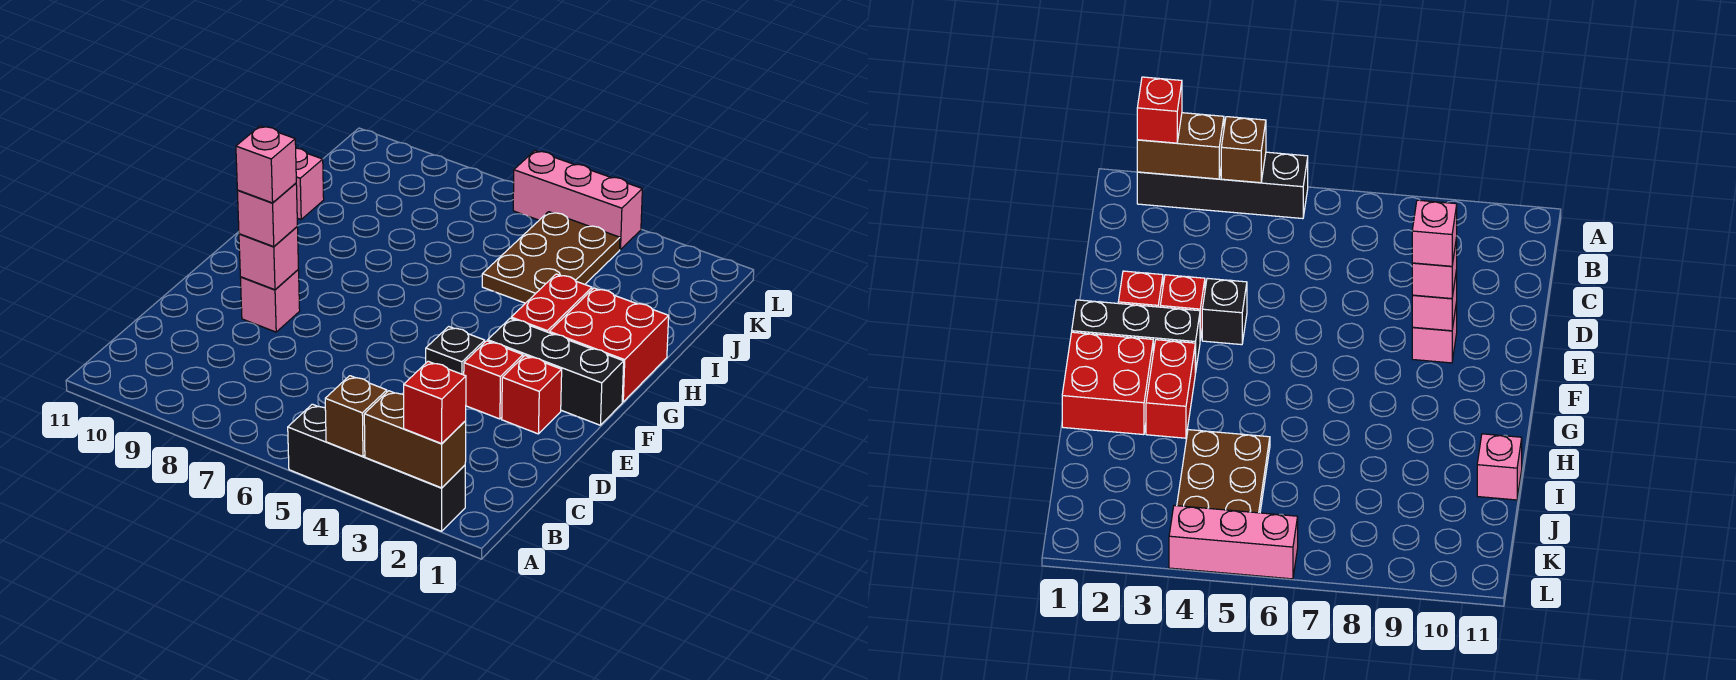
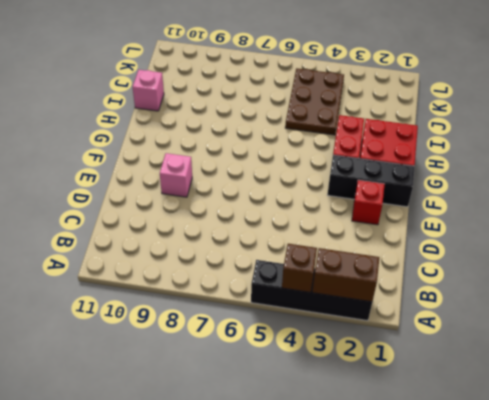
none -> red 1x1 brick [464,341,523,419]
none -> black 1x1 brick [426,327,485,375]
none -> pink 1x3 brick [513,151,642,250]

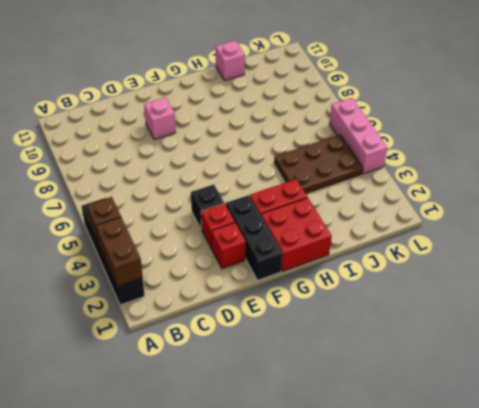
none -> pink 1x1 brick [239,227,299,290]
none -> red 1x1 brick [404,361,466,444]
none -> pink 1x1 brick [237,183,297,247]

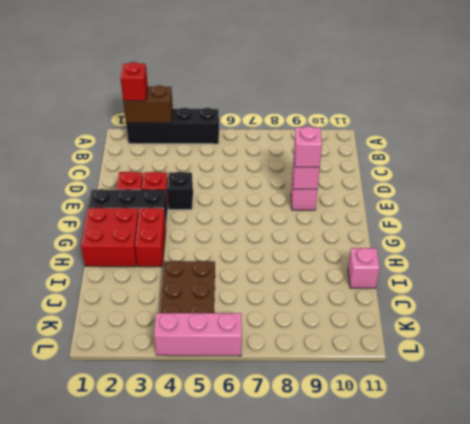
none -> brown 1x1 brick [325,376,387,457]
none -> pink 1x1 brick [236,126,296,203]

